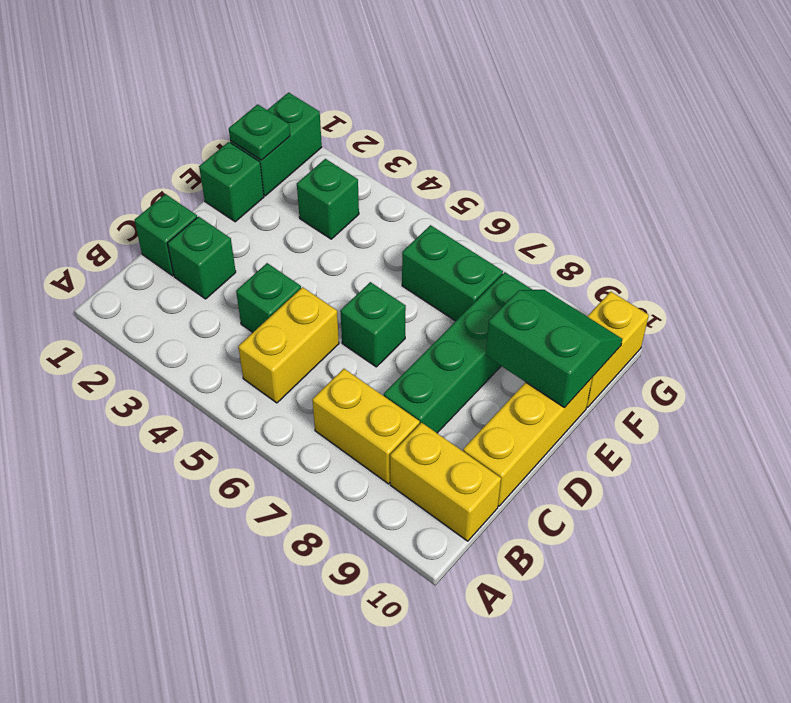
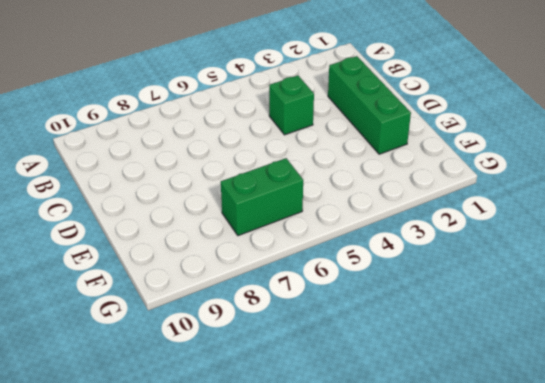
green 1x3 brick [328,56,411,154] -> green 1x1 brick [168,217,236,299]
none -> yellow 1x2 brick [238,287,339,403]
none -> yellow 1x2 brick [312,369,420,484]
none -> yellow 1x2 brick [390,423,501,541]

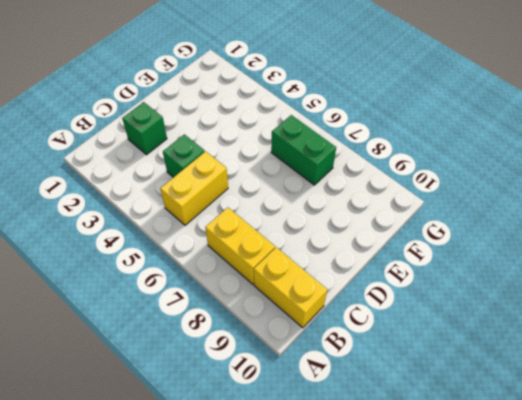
none -> green 1x1 brick [134,194,197,276]
none -> green 1x4 brick [384,272,532,433]
none -> yellow 1x3 brick [463,378,592,506]

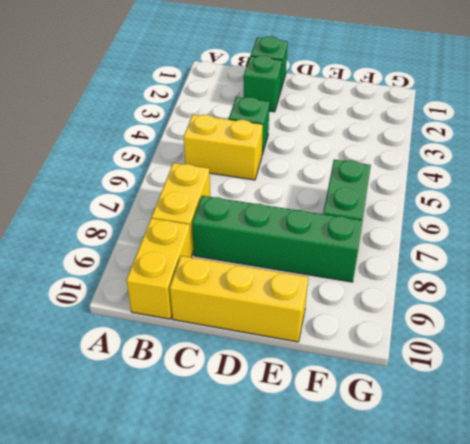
none -> green 1x1 brick [340,282,406,367]
none -> green 1x1 brick [199,142,264,222]
none -> green 1x2 brick [230,93,322,196]

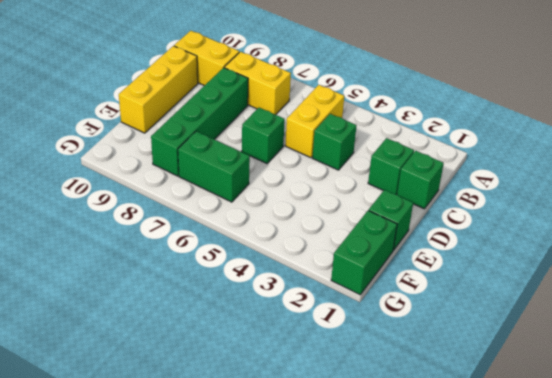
none -> green 1x1 brick [297,159,359,239]
none -> yellow 1x2 brick [587,292,649,408]
none -> green 2x2 slope [486,290,622,408]

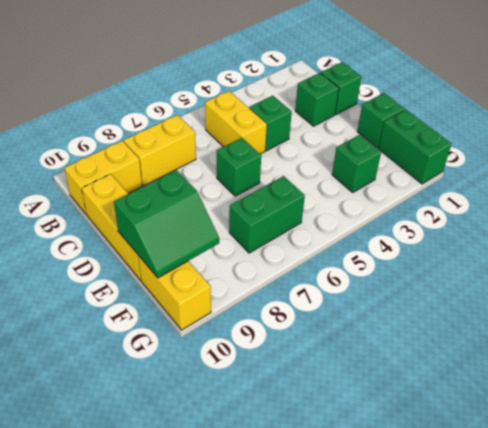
none -> green 1x4 brick [384,272,532,433]
none -> green 1x1 plate [229,104,290,160]

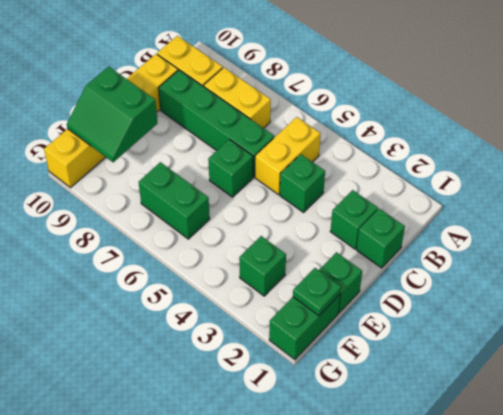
green 1x4 brick [159,70,274,177] -> green 1x4 brick turned to [384,272,532,433]

